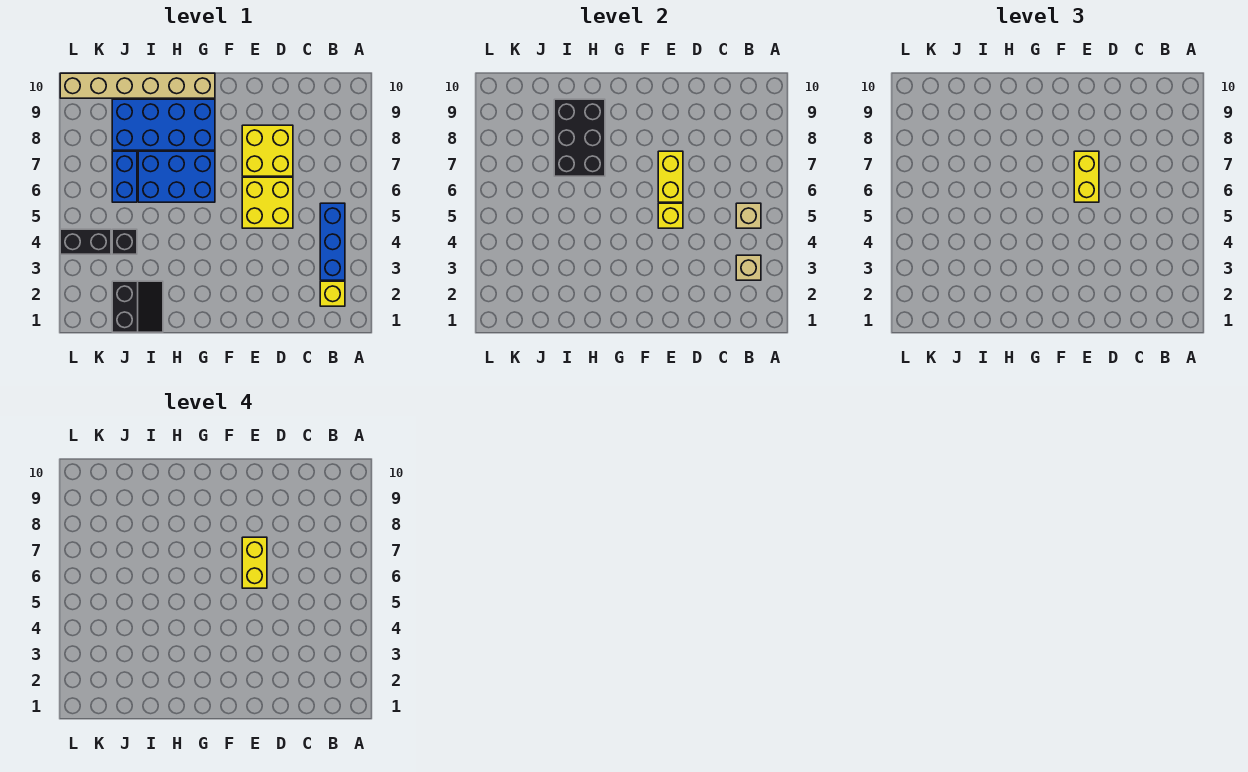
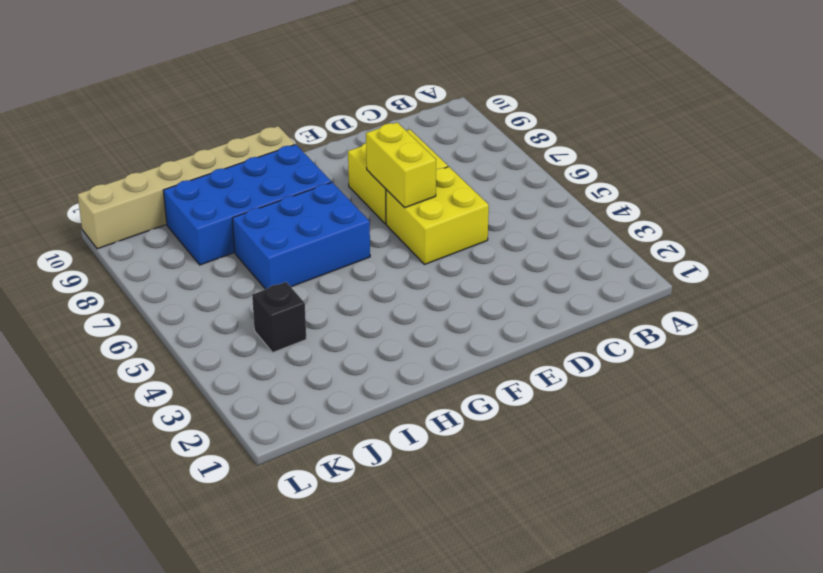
none -> yellow 1x1 brick [320,281,345,306]
none -> blue 1x3 brick [320,203,345,280]
none -> black 2x2 slope [112,281,163,332]

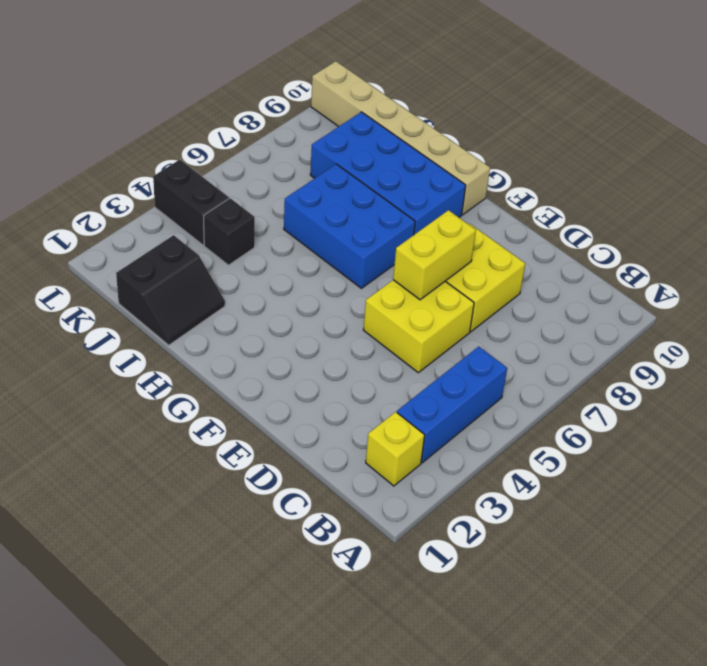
none -> blue 1x2 brick [112,151,137,202]
none -> tan 1x1 brick [736,255,761,280]
none -> tan 1x1 brick [736,203,761,228]

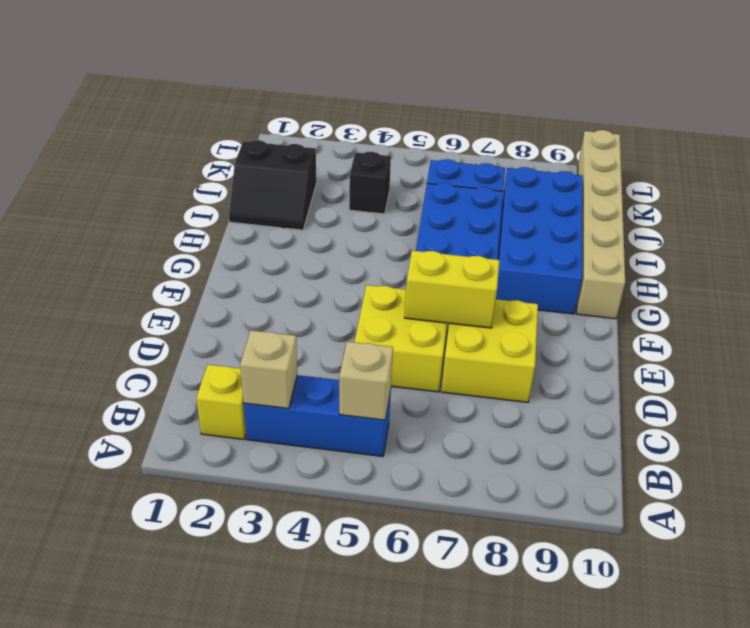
none -> black 1x2 brick [60,229,111,254]
none -> yellow 1x1 brick [658,203,683,228]
none -> black 2x3 brick [554,99,605,176]

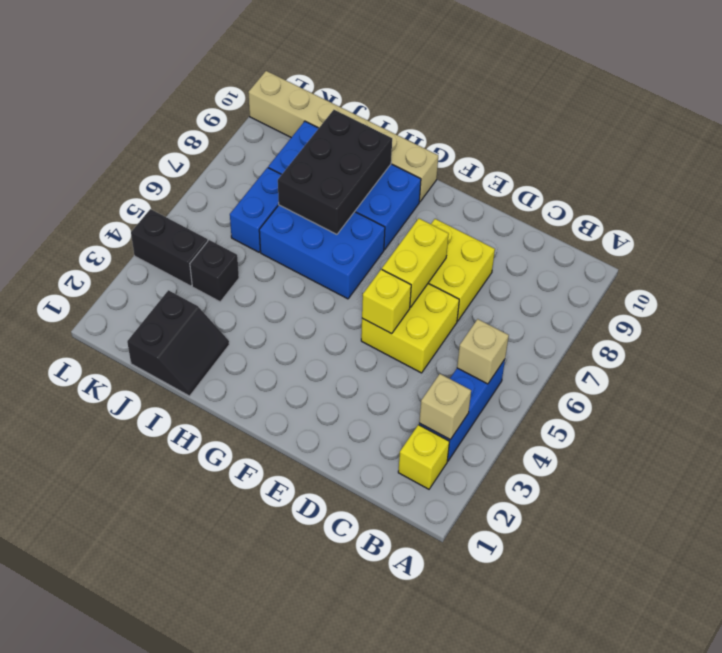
none -> yellow 1x2 brick [1074,151,1099,202]
none -> yellow 1x2 brick [242,537,267,588]

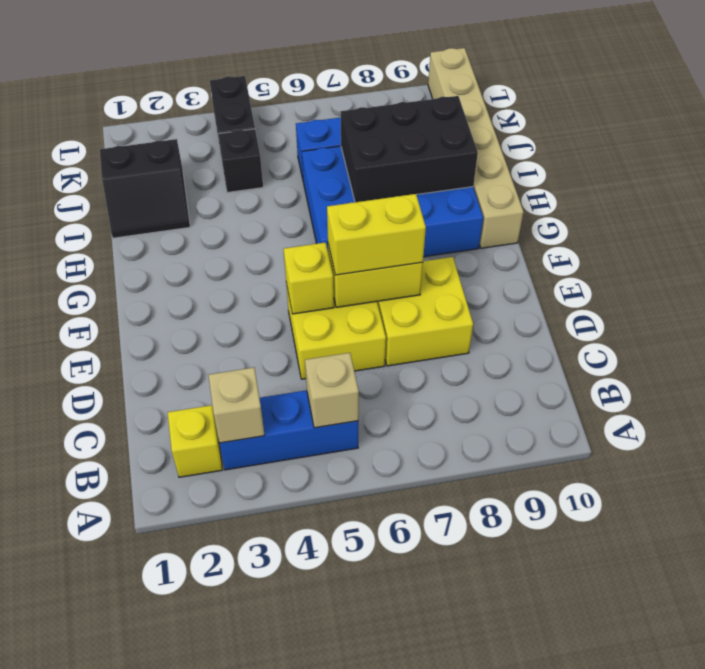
none -> yellow 1x2 brick [242,537,267,588]

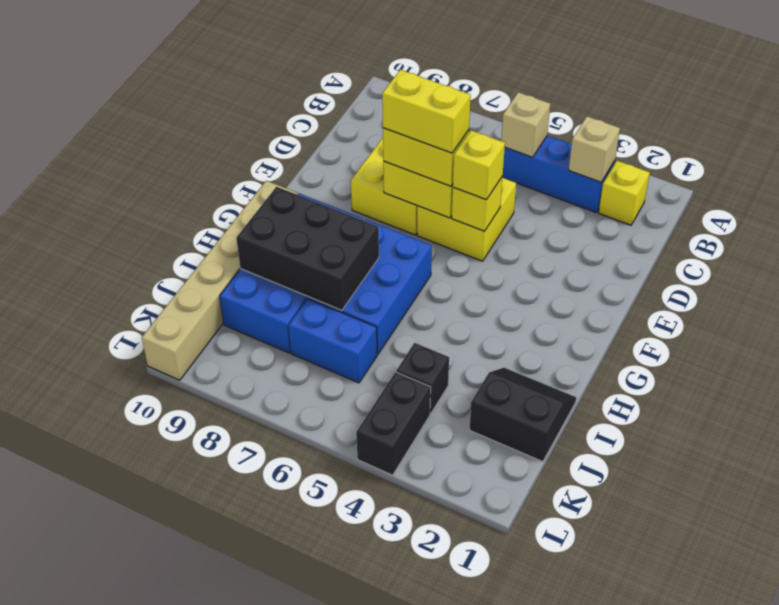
yellow 1x1 brick [453,130,505,200] -> none

